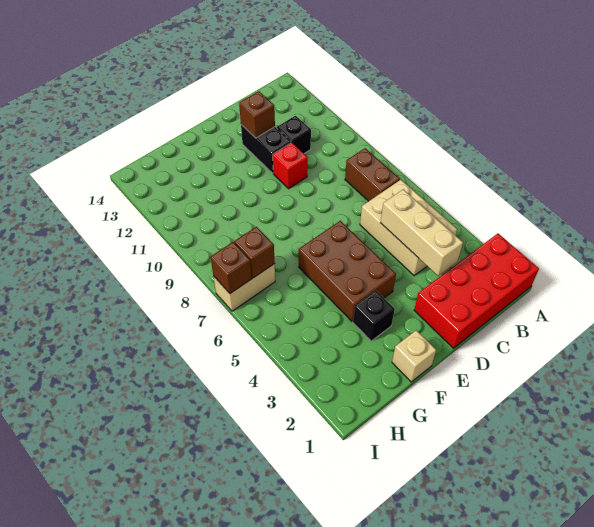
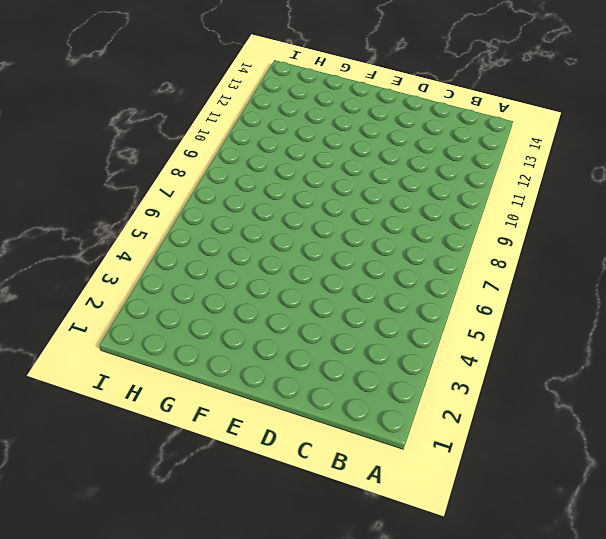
none -> red 2x4 brick [414,234,539,348]
none -> tan 2x3 brick [360,180,457,276]
none -> brown 1x2 brick [345,148,400,201]

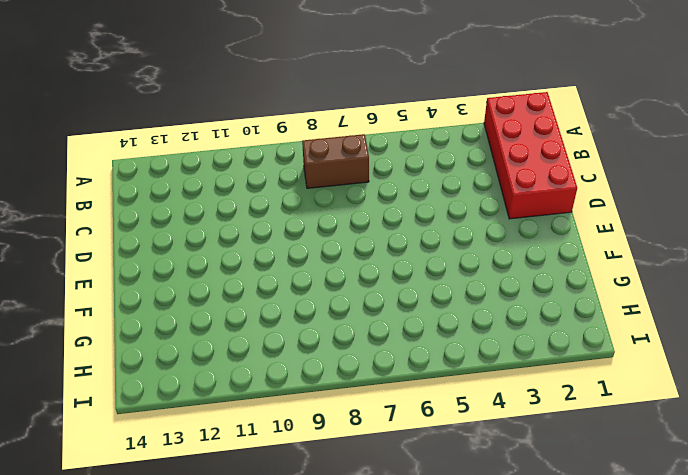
none -> tan 2x3 brick [360,180,457,276]
none -> black 1x1 brick [277,116,311,153]
none -> red 1x1 brick [273,143,308,189]

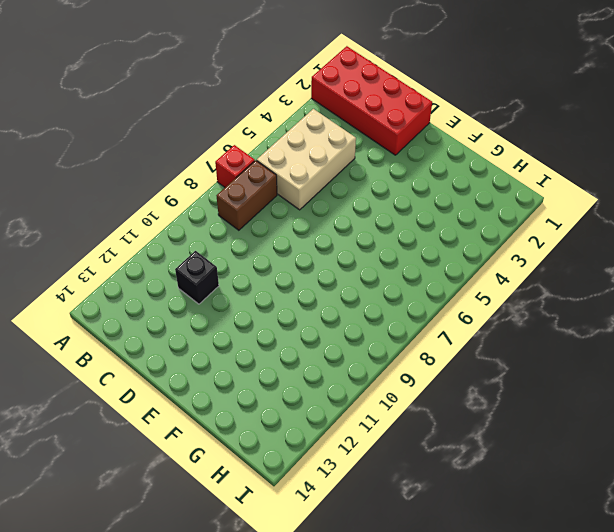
red 1x1 brick [215,145,255,187] -> red 1x1 brick moved to [273,143,308,189]
none -> black 1x2 brick [241,125,291,173]
none -> brown 2x3 brick [299,221,396,321]
none -> tan 1x1 brick [392,330,436,382]

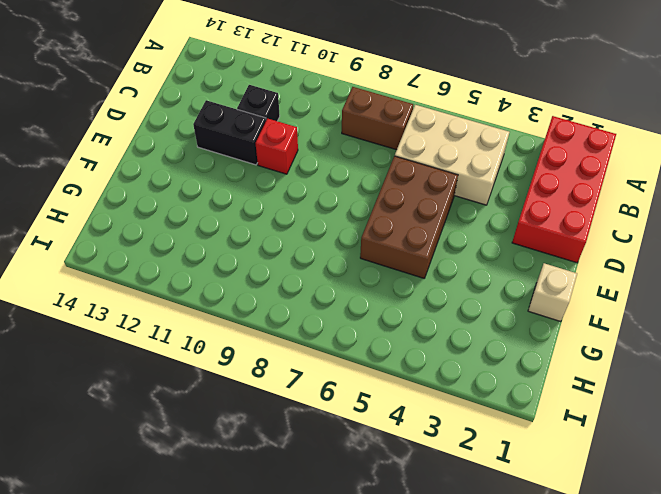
brown 2x3 brick [360,156,458,278] -> brown 2x3 brick turned to [299,221,396,321]
none -> black 1x1 brick [353,290,395,341]
none -> tan 1x2 brick [213,264,275,311]
none -> tan 1x3 brick [381,189,463,276]

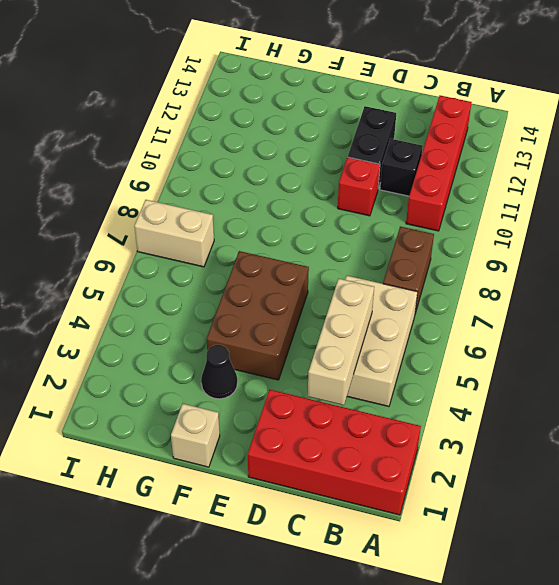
red 1x4 brick [406,96,472,231] -> none
black 1x1 cone [201,345,238,399] -> black 1x1 brick [353,290,395,341]
none -> brown 1x1 brick [239,91,275,138]
none -> brown 1x1 brick [234,227,275,278]
none -> brown 1x1 brick [211,242,252,294]

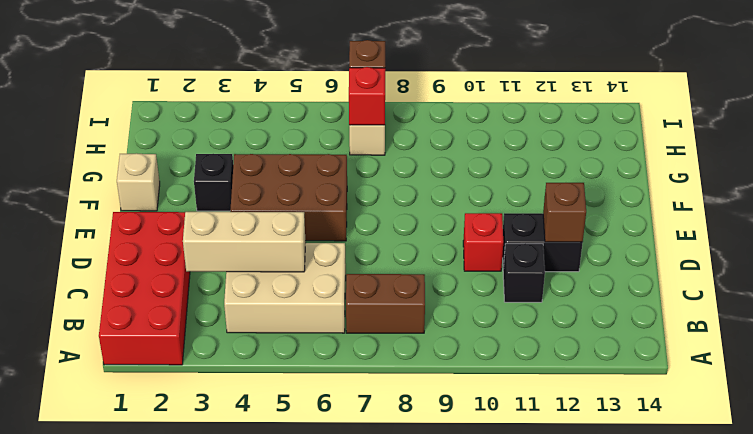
red 1x1 brick [349,67,385,125] -> brown 1x1 brick [234,227,275,278]

